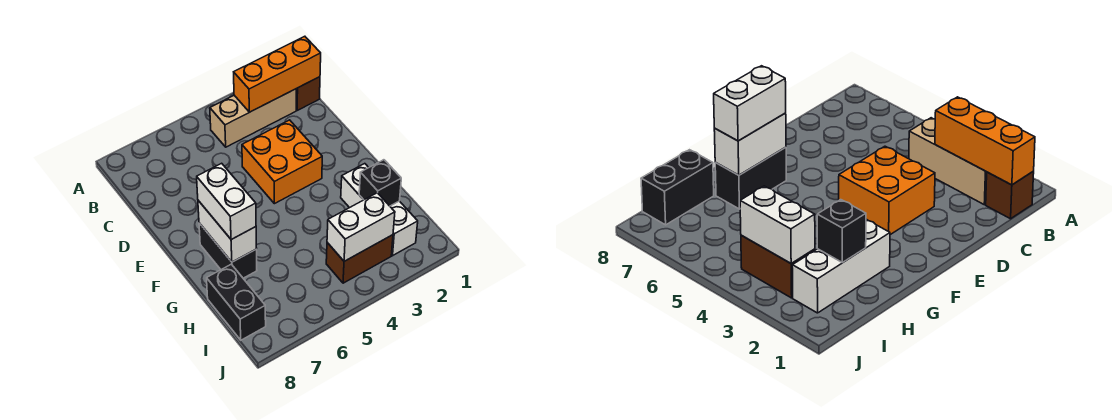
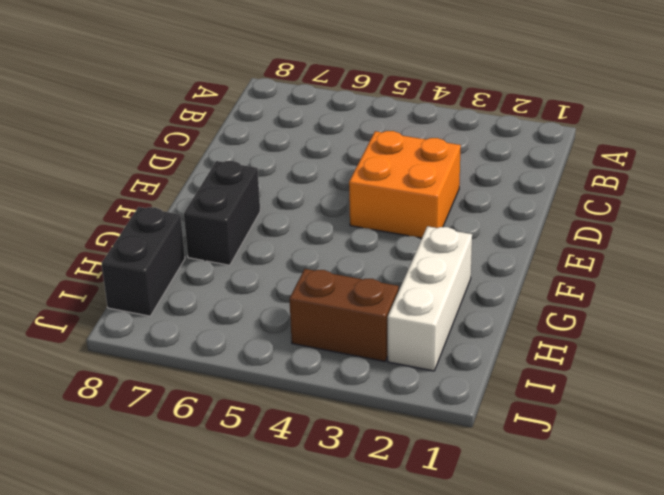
none -> brown 1x1 brick [296,77,320,110]
none -> tan 1x3 brick [210,89,296,147]
none -> orange 1x3 brick [234,36,321,112]

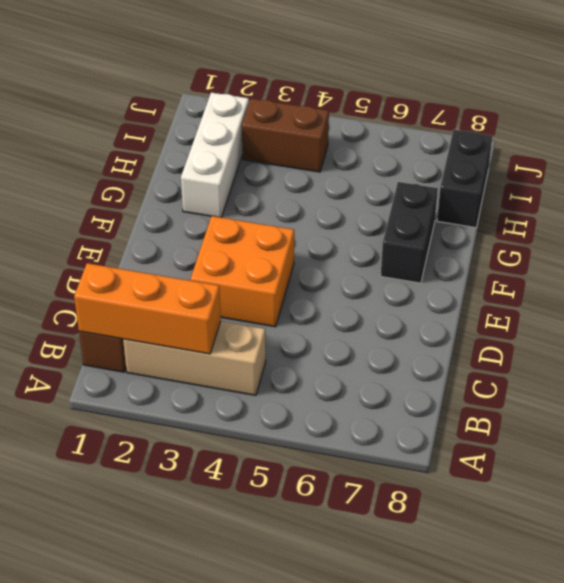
none -> white 1x2 brick [198,201,257,262]
none -> black 1x1 brick [359,160,401,206]
none -> white 1x2 brick [327,193,395,261]

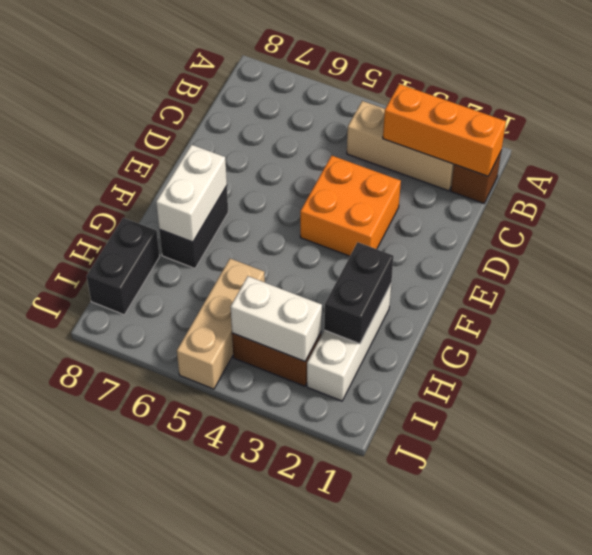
black 1x2 brick [324,242,394,344] -> black 1x1 brick [359,160,401,206]
tan 1x3 brick [177,259,265,389] -> none
none -> white 1x2 brick [197,163,256,240]

